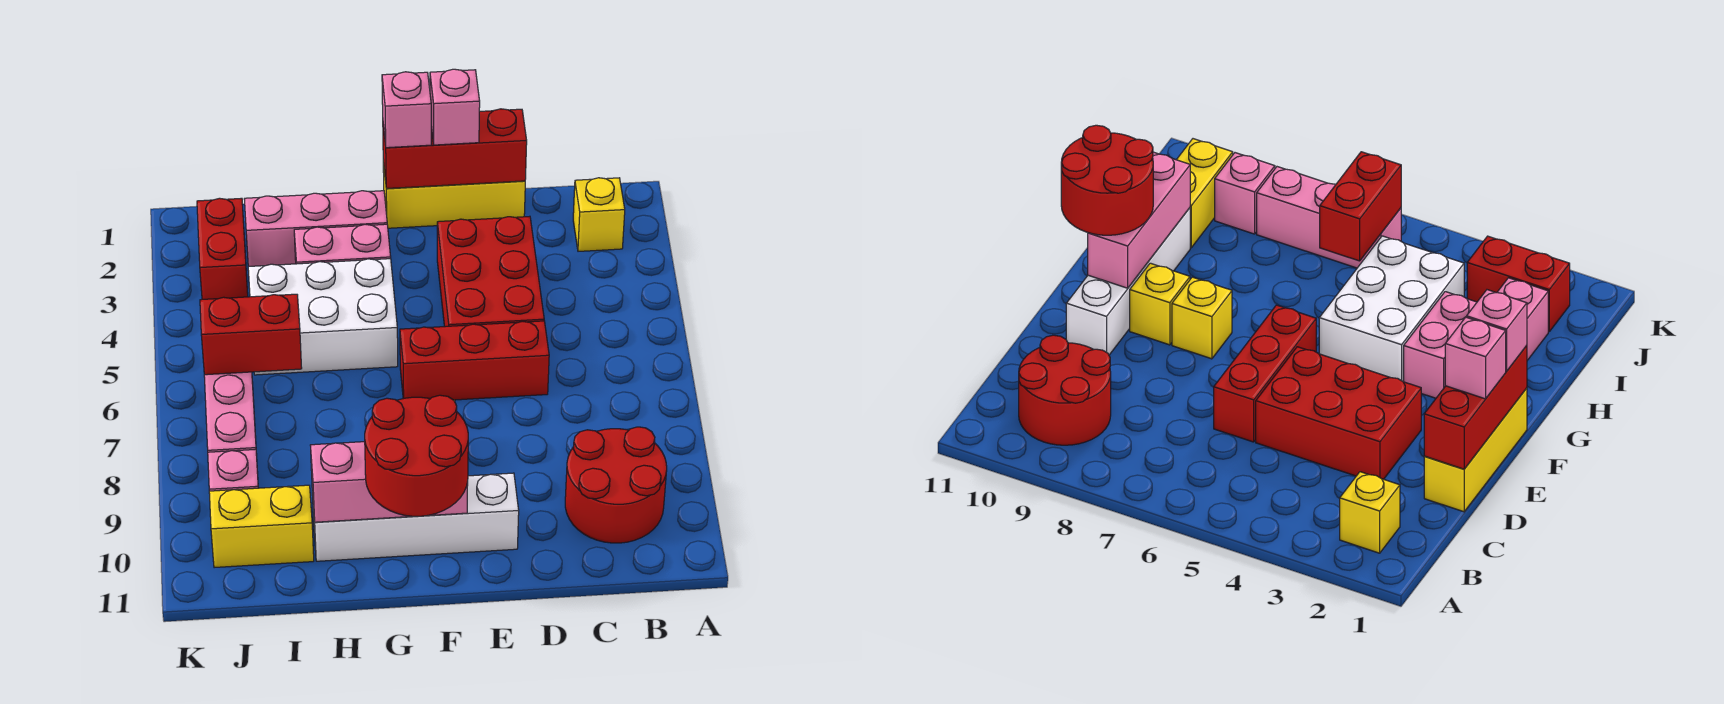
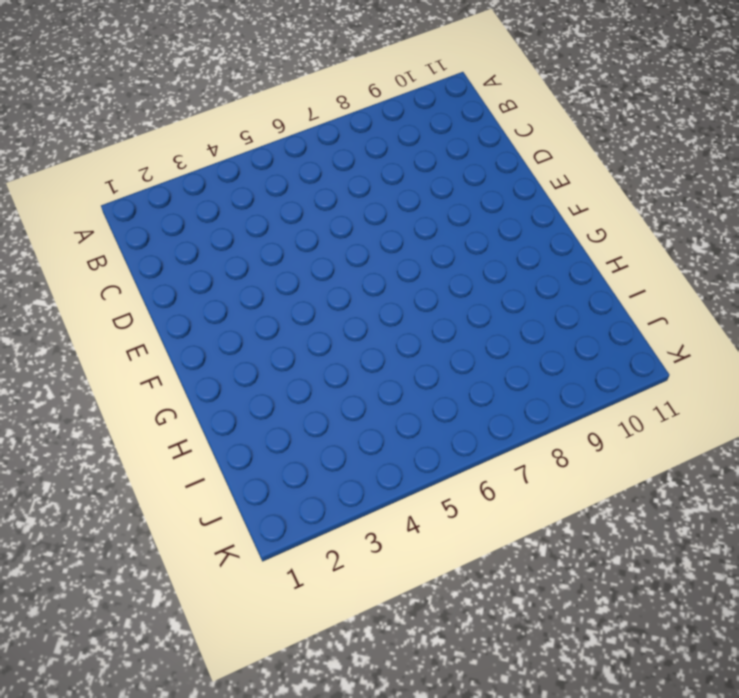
none -> yellow 1x1 brick [573,178,625,251]
none -> red 2x2 round brick [565,427,667,543]
none -> yellow 1x3 brick [383,160,525,228]

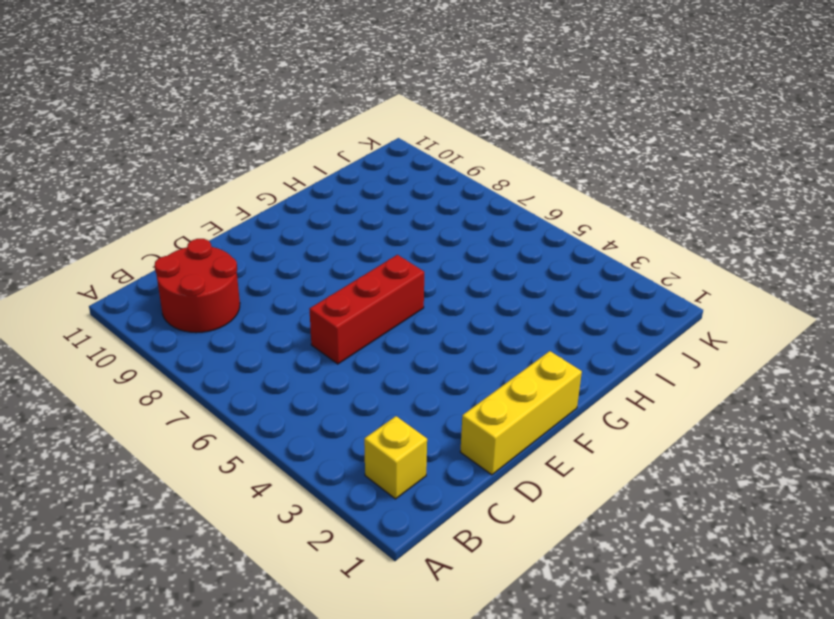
none -> red 2x3 brick [437,216,544,327]
none -> white 1x4 brick [312,473,519,561]
none -> yellow 1x1 brick [1172,277,1232,359]

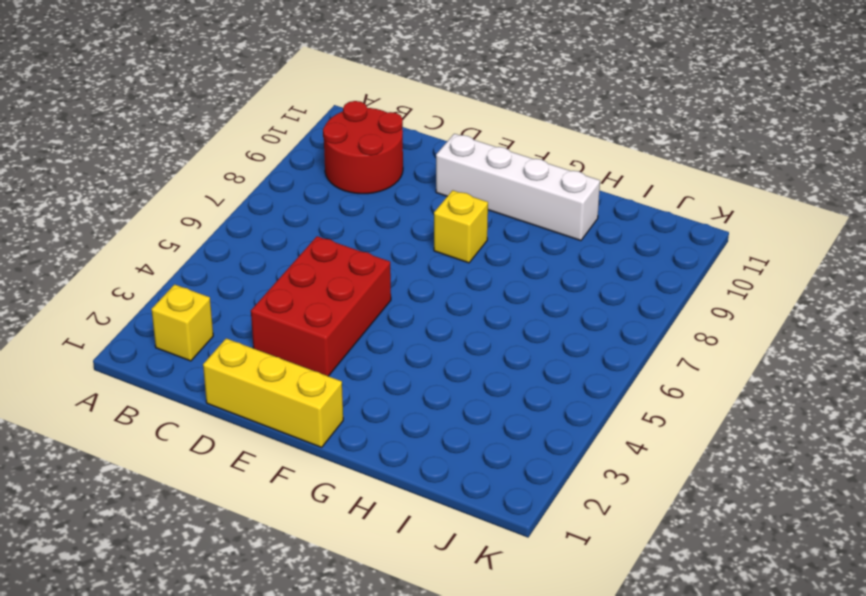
none -> red 1x3 brick [400,321,549,400]
none -> yellow 1x1 brick [1130,263,1190,345]
none -> pink 1x3 brick [244,191,387,267]

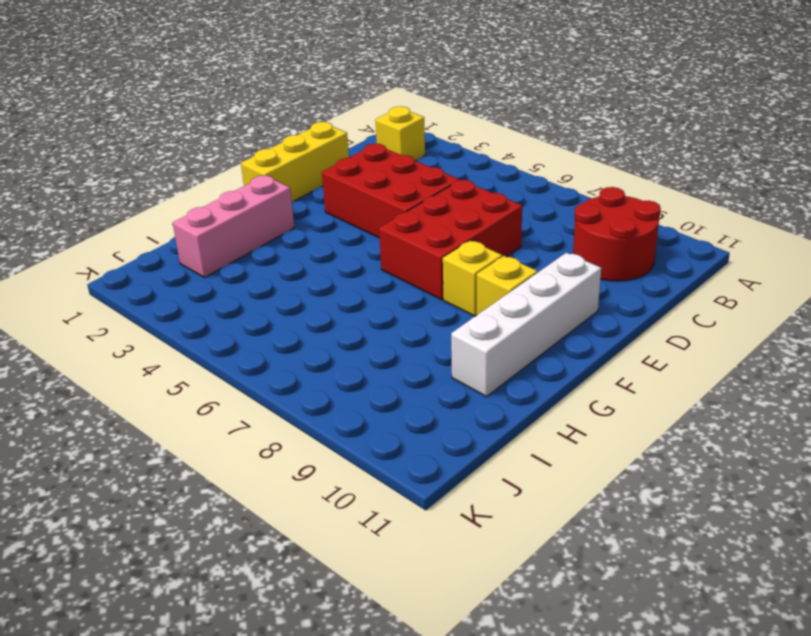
red 2x3 brick [379,180,522,300] -> red 1x3 brick [400,321,549,400]
none -> pink 1x2 brick [294,224,391,264]
none -> white 2x3 brick [248,259,398,375]
none -> yellow 1x2 brick [209,485,314,568]

